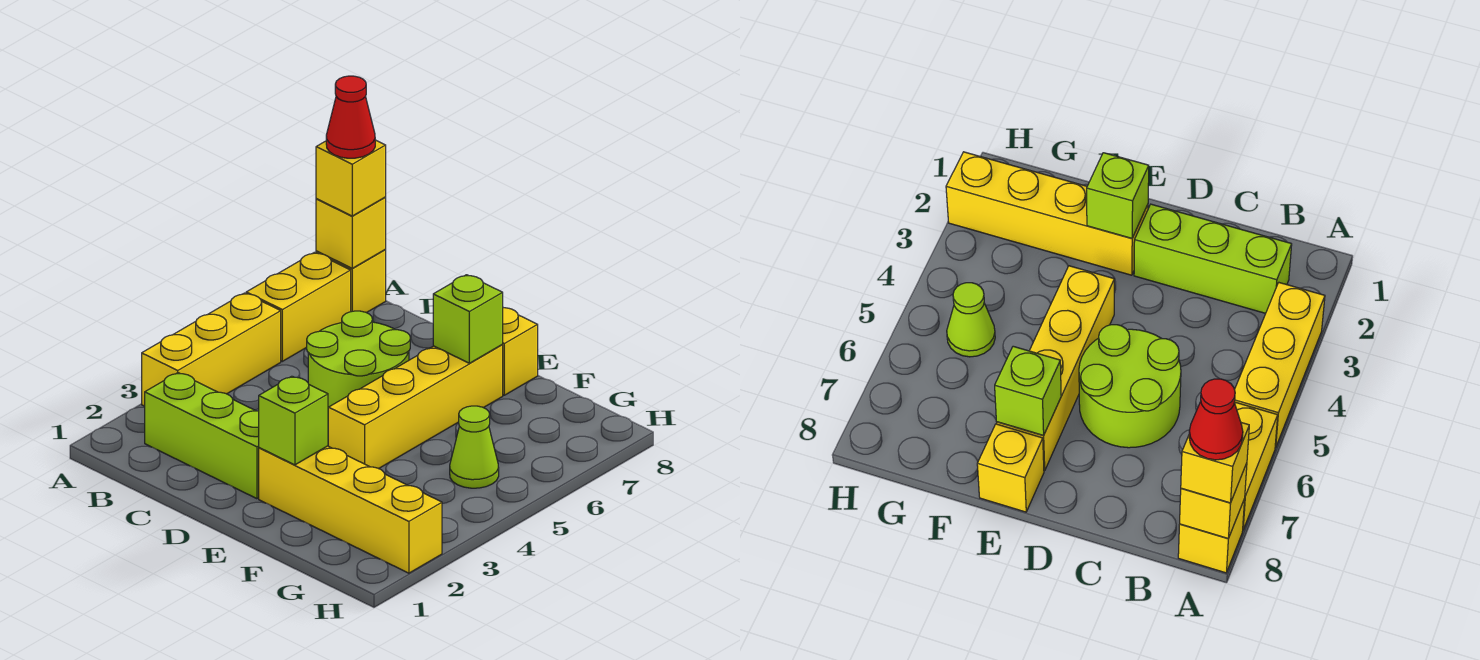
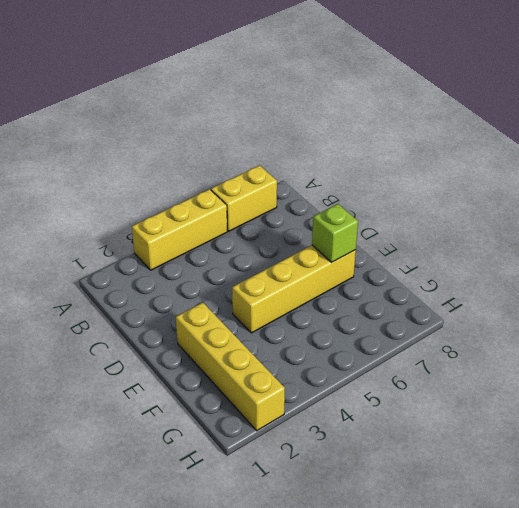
none -> yellow 1x1 brick [316,250,386,313]
none -> lime 1x3 brick [145,373,259,499]
none -> lime 2x2 round brick [307,311,410,407]

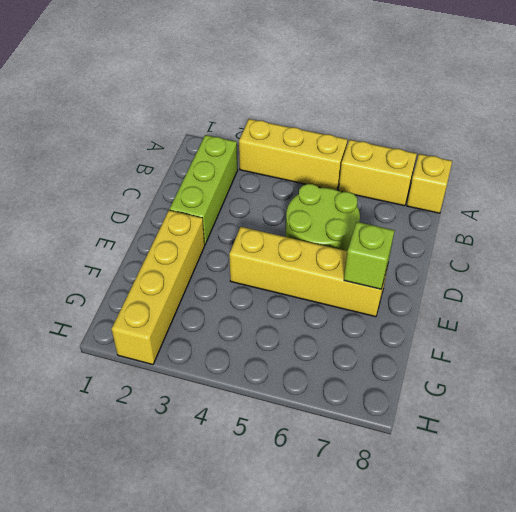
none -> yellow 1x1 brick [502,308,538,395]
none -> lime 1x1 cone [450,406,499,488]
none -> yellow 1x1 brick [316,197,386,268]

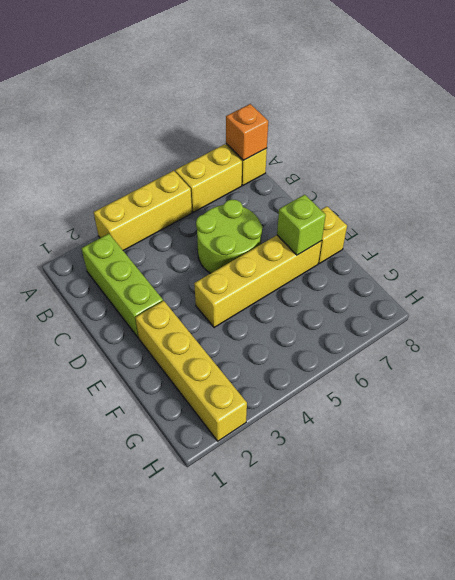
orange 1x1 brick [226,104,268,160] -> yellow 1x1 brick [316,197,386,268]
none -> lime 1x1 cone [450,406,499,488]
none -> lime 1x1 brick [259,376,328,465]
none -> yellow 1x1 brick [316,140,386,216]

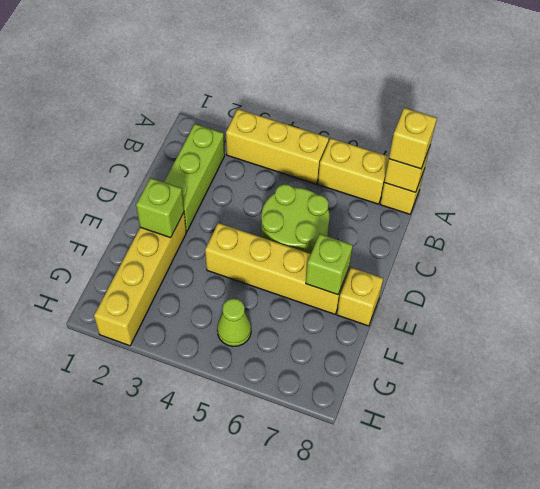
none -> red 1x1 cone [326,76,375,158]

